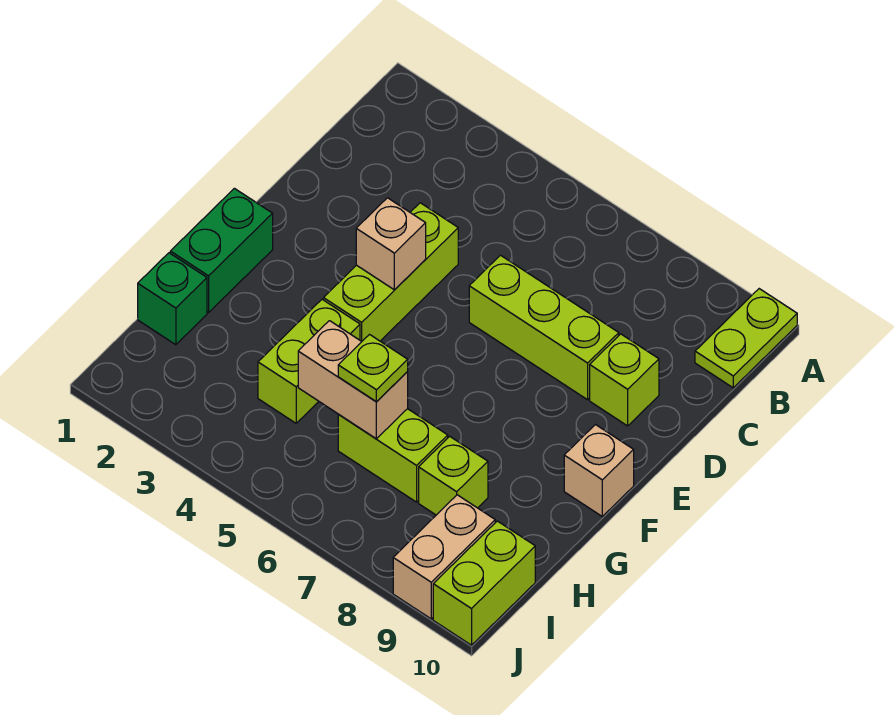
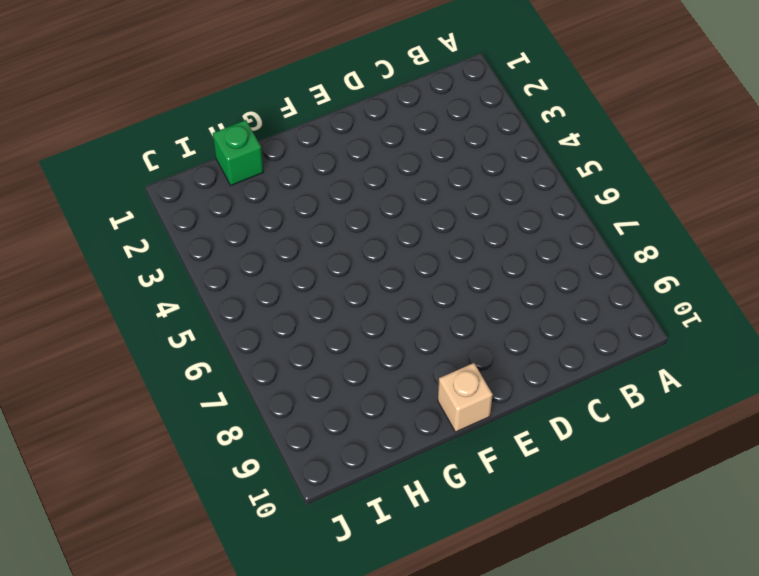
none -> lime 1x2 plate [695,289,797,388]
none -> lime 1x3 brick [324,203,458,341]
none -> lime 1x3 brick [469,255,619,400]

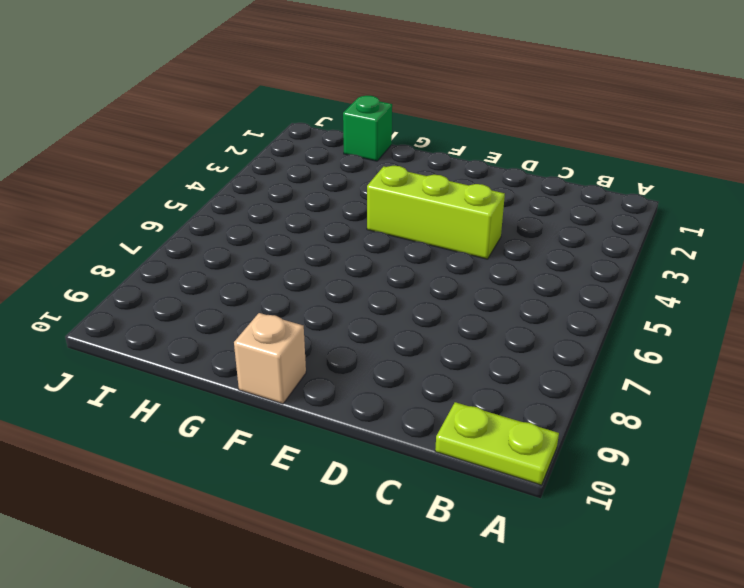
none -> lime 1x3 brick [469,255,619,400]
none -> lime 1x1 brick [590,334,659,426]
none -> green 1x2 brick [170,188,273,312]

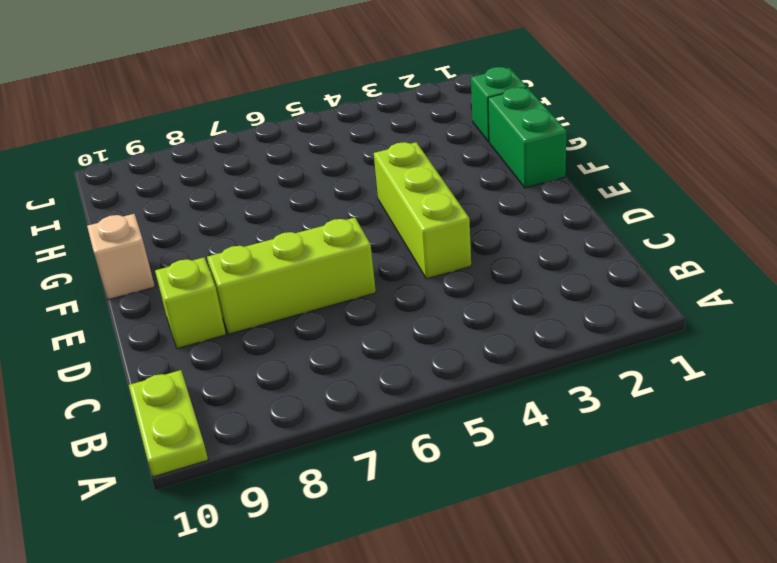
none -> lime 1x2 brick [258,299,360,423]
none -> lime 1x2 brick [338,409,448,502]
none -> lime 1x1 brick [419,436,488,515]

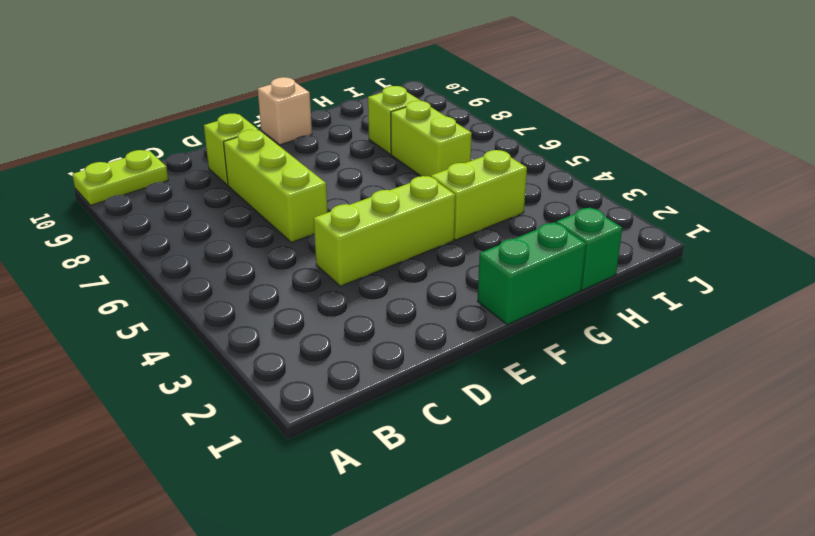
none -> tan 1x2 brick [393,495,495,619]
none -> lime 1x2 brick [433,521,535,645]
none -> tan 1x1 brick [356,198,426,290]

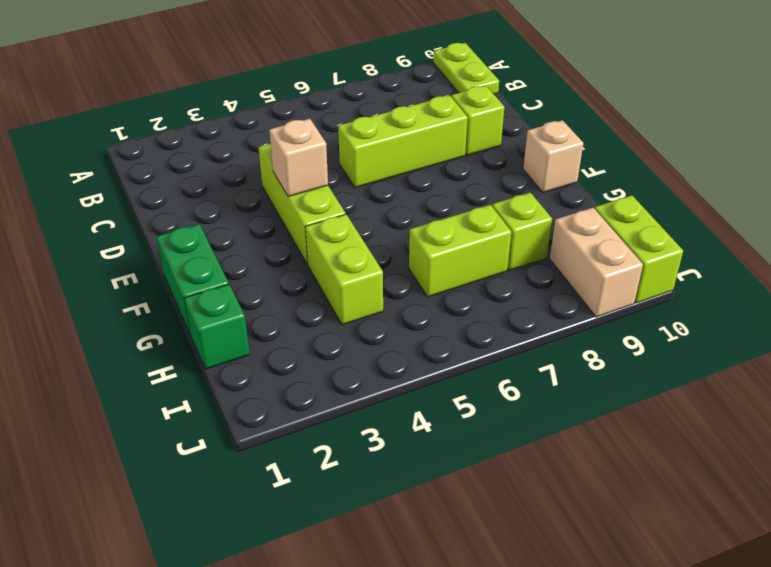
none -> tan 1x2 brick [298,321,408,439]
none -> lime 1x1 plate [338,335,408,402]

